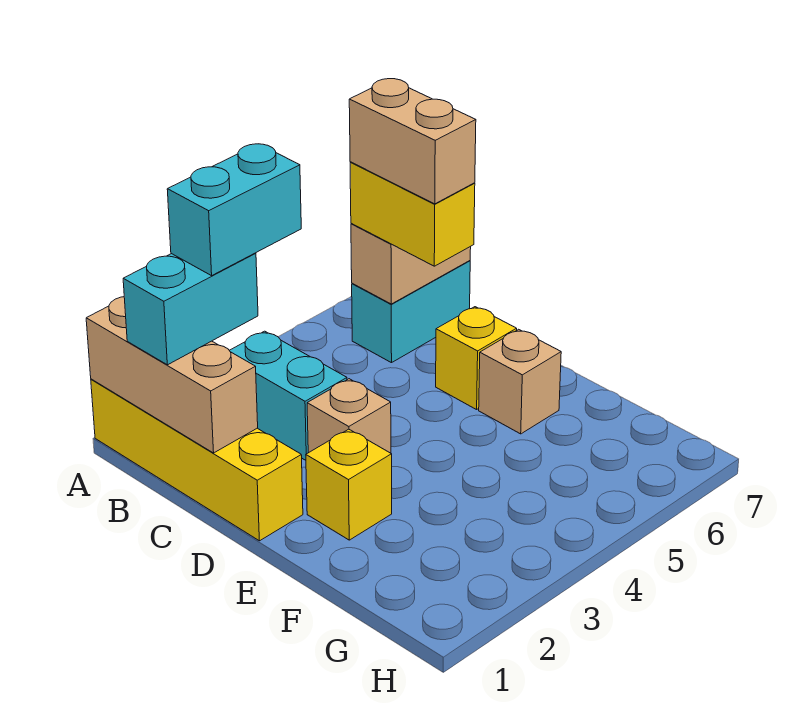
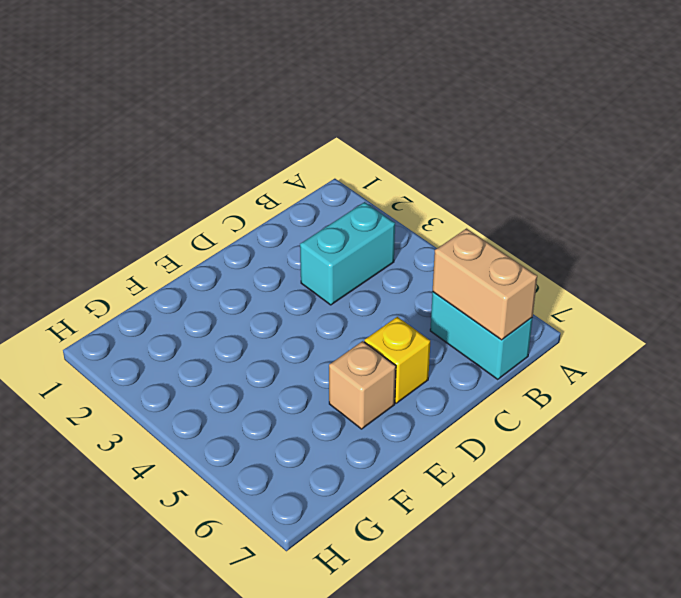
none -> yellow 1x4 brick [91,379,303,541]
none -> tan 1x1 brick [307,379,391,453]
none -> yellow 1x1 brick [306,429,392,540]

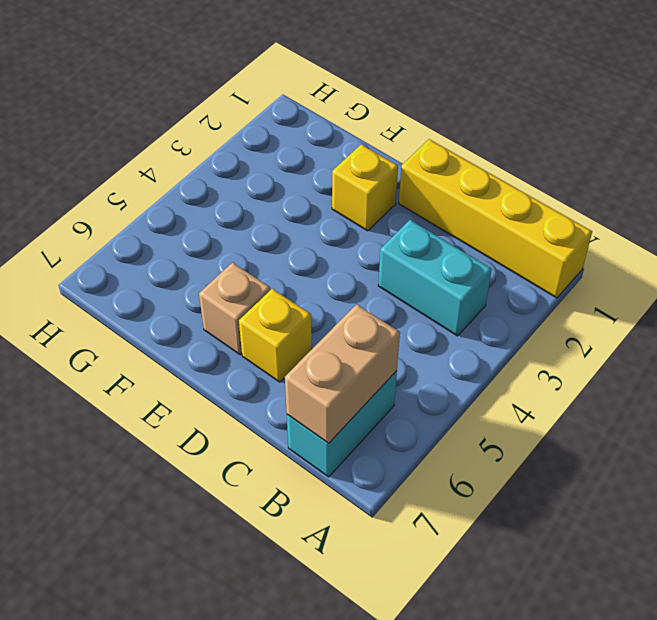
none -> tan 1x1 brick [307,379,391,453]
none -> tan 1x3 brick [86,297,258,453]
none -> cyan 1x2 brick [123,253,258,365]

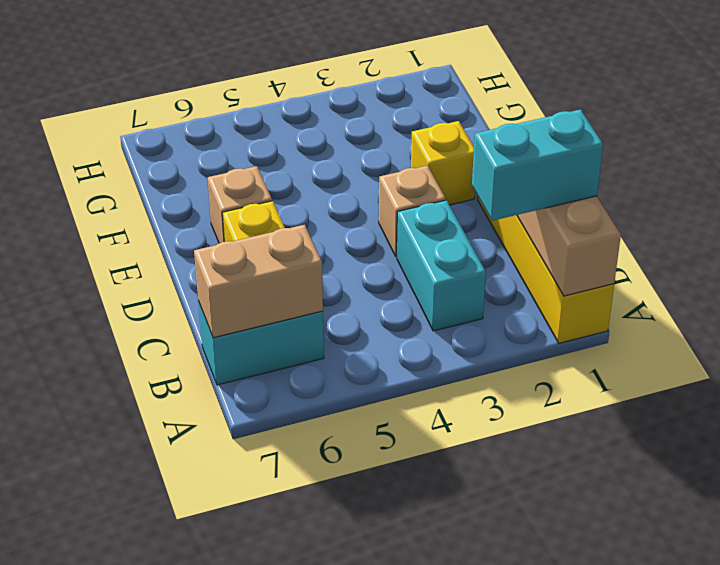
none -> yellow 1x2 brick [350,162,475,266]
none -> cyan 1x2 brick [167,144,301,276]
none -> tan 1x2 brick [349,79,476,204]

